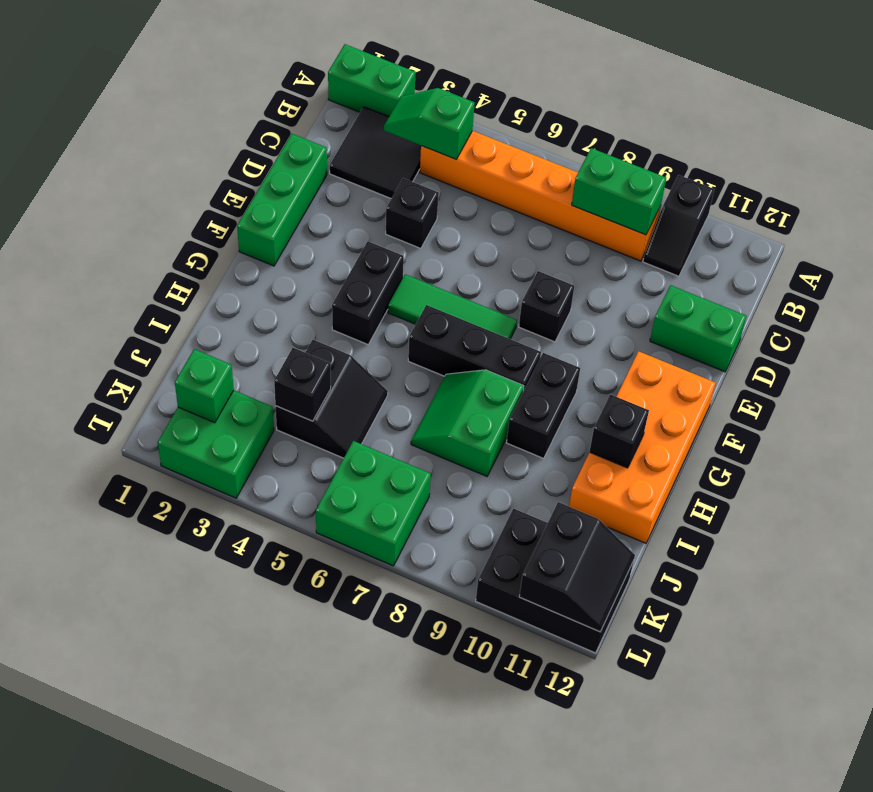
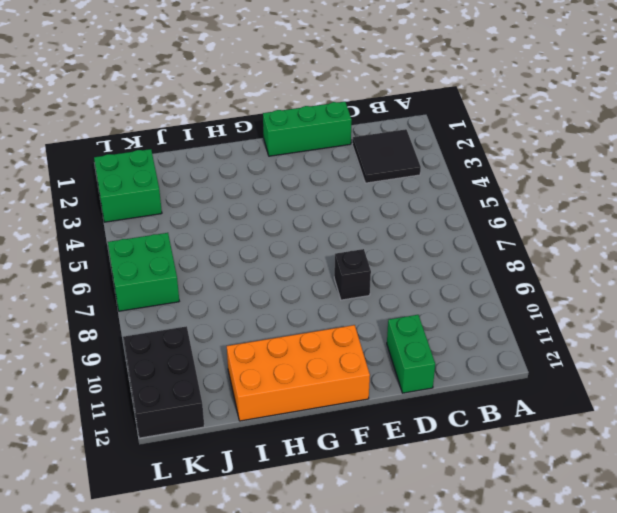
none -> green 1x2 brick [328,44,416,116]
none -> black 1x2 slope [643,175,714,276]
none -> orange 1x6 brick [420,131,661,261]

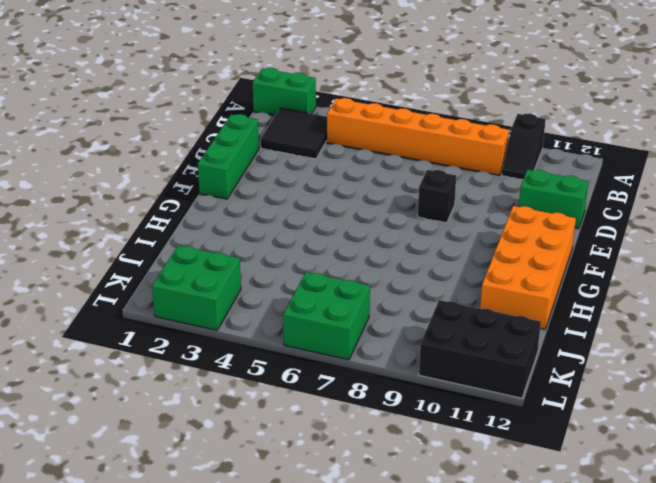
none -> black 1x1 brick [386,178,439,248]
none -> black 1x2 brick [332,241,404,344]
none -> green 1x3 tile [388,274,517,339]

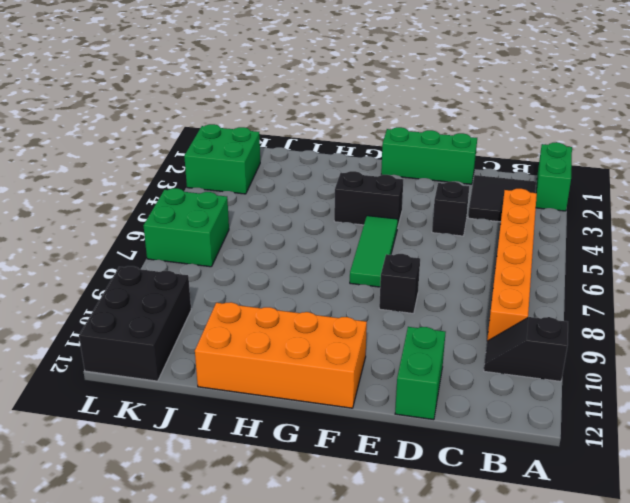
none -> black 1x3 brick [408,305,541,391]
none -> black 1x2 brick [507,353,580,458]
none -> green 2x2 slope [411,370,524,476]

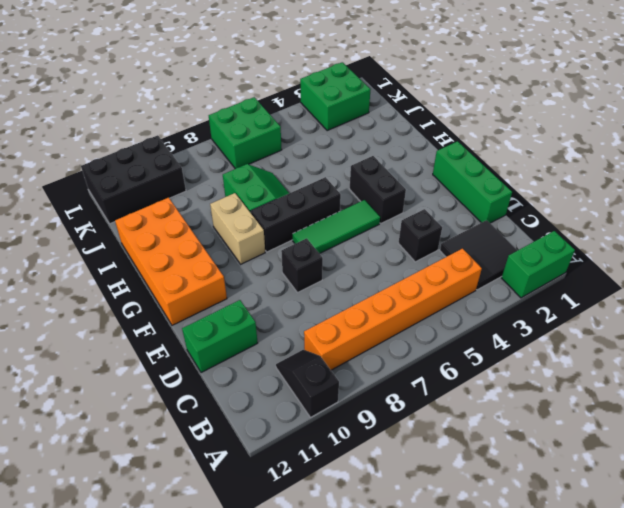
tan 1x2 brick [210,193,265,264] -> black 1x2 brick [507,353,580,458]
none -> black 2x2 slope [276,340,388,458]
none -> green 1x2 slope [384,88,475,159]
none -> green 1x2 brick [572,148,666,235]

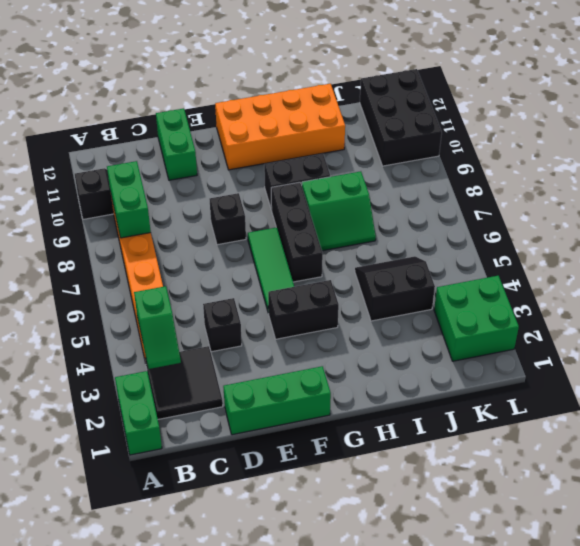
none -> green 2x2 brick [316,441,431,566]
none -> black 1x1 brick [590,394,649,468]
none -> black 1x1 brick [274,348,331,421]

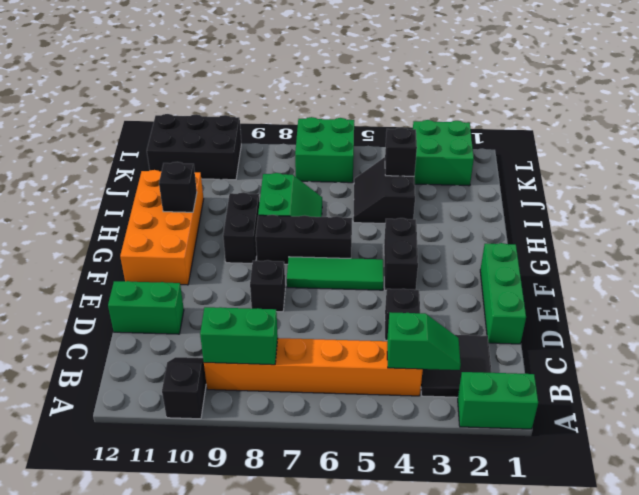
none -> green 1x1 brick [175,349,234,423]
none -> black 2x2 slope [519,502,635,632]

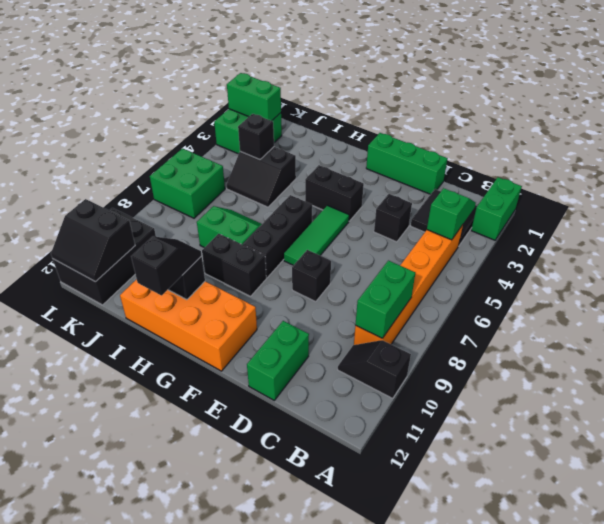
black 1x2 slope [131,236,202,295] -> none
green 1x2 brick [227,73,281,121] -> green 1x1 brick [175,349,234,423]

